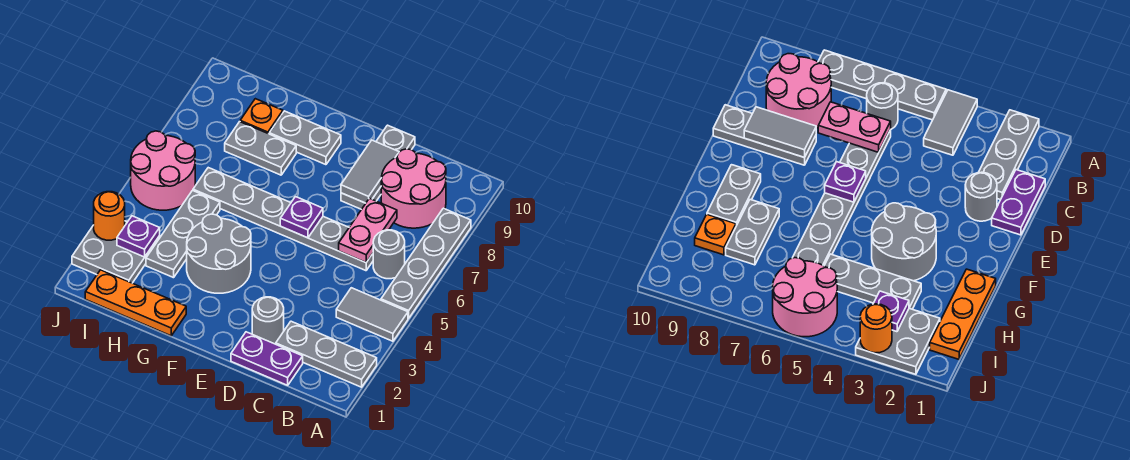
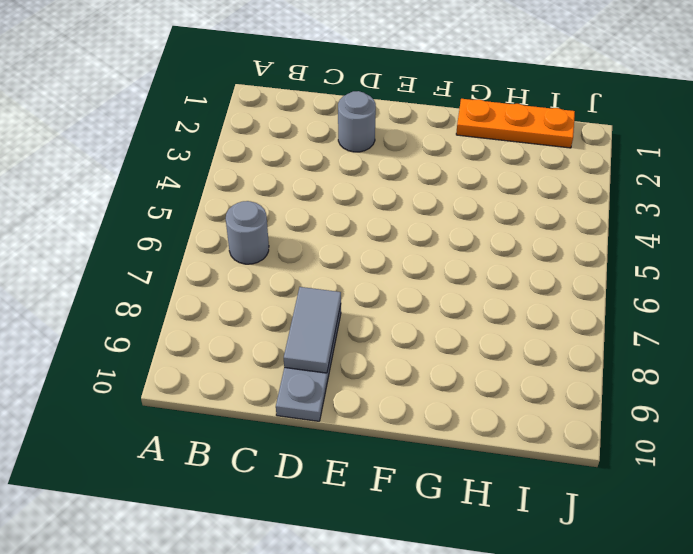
none -> grey 1x3 plate [276,321,377,387]
none -> grey 1x2 tile [336,288,408,341]
none -> grey 1x4 plate [381,208,471,318]

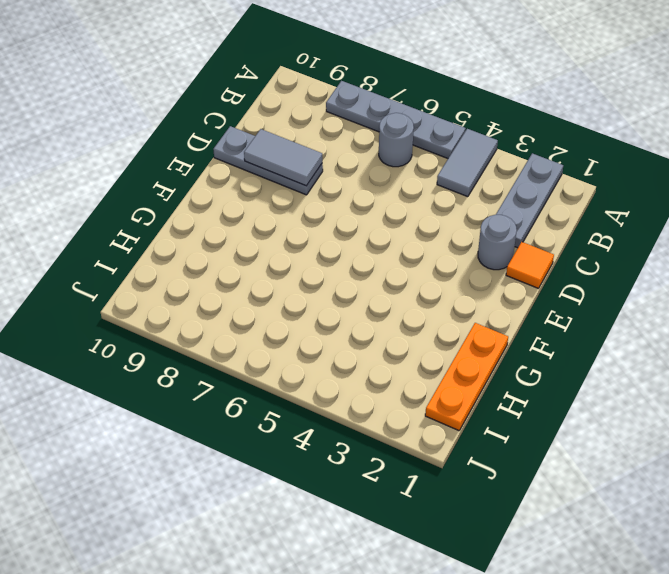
orange 1x1 tile [506,242,554,288] -> purple 1x2 plate [231,332,303,385]
none -> pink 2x2 round brick [381,149,446,228]
none -> grey 1x6 plate [193,168,373,271]
none -> grey 2x2 round brick [187,214,251,293]

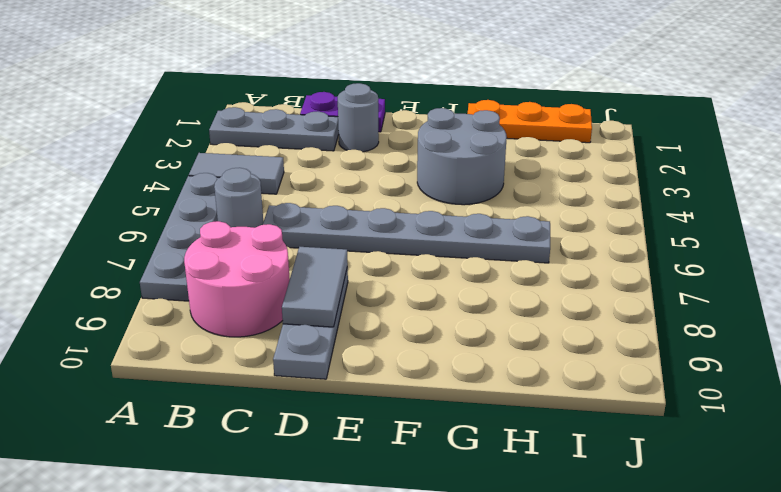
none -> grey 1x2 plate [269,111,341,165]
none -> grey 1x2 plate [225,122,296,175]
none -> grey 1x3 plate [146,191,220,278]

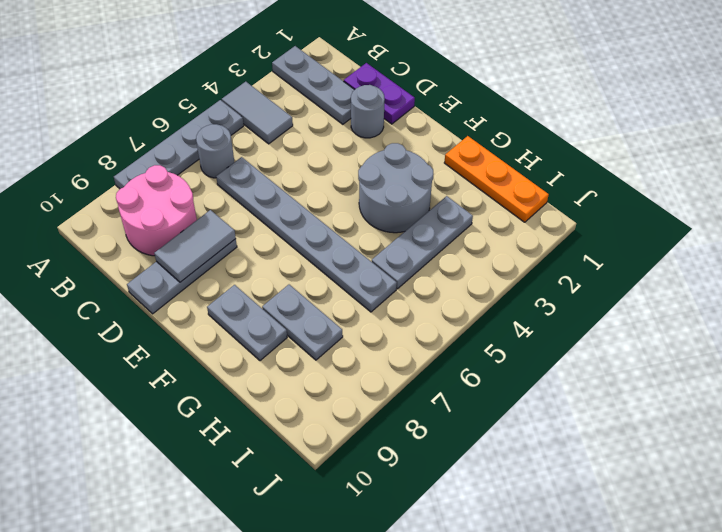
none -> orange 1x1 plate [240,99,283,134]
none -> grey 2x2 plate [72,221,160,283]
none -> pink 2x2 round brick [131,131,195,210]

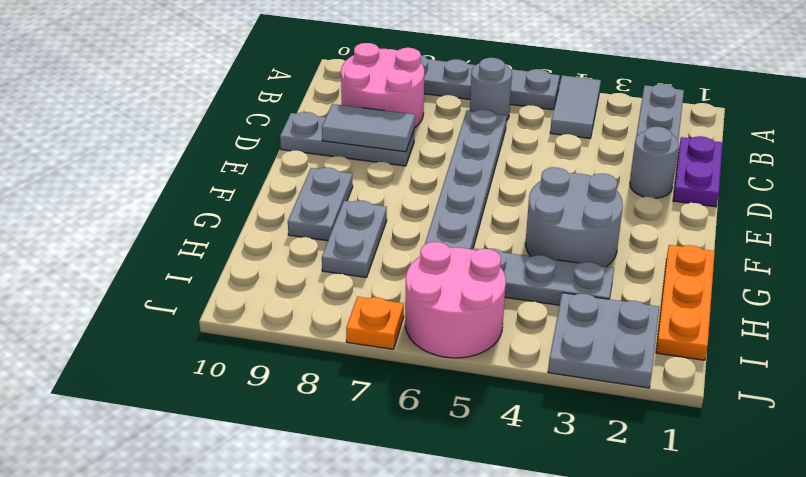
orange 1x1 plate [346,297,404,349] -> orange 1x1 plate moved to [240,99,283,134]
none -> pink 1x2 plate [339,198,397,263]
none -> purple 1x1 plate [280,197,323,238]
none -> purple 1x1 plate [117,216,160,257]

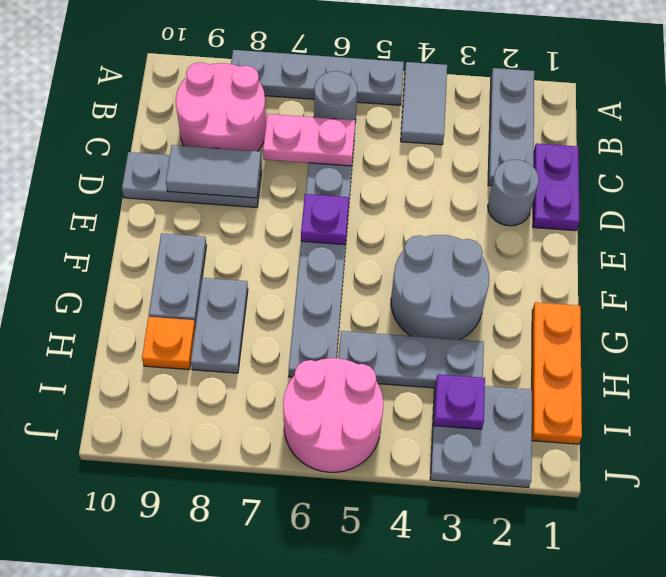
none -> orange 1x1 round brick [94,192,125,240]

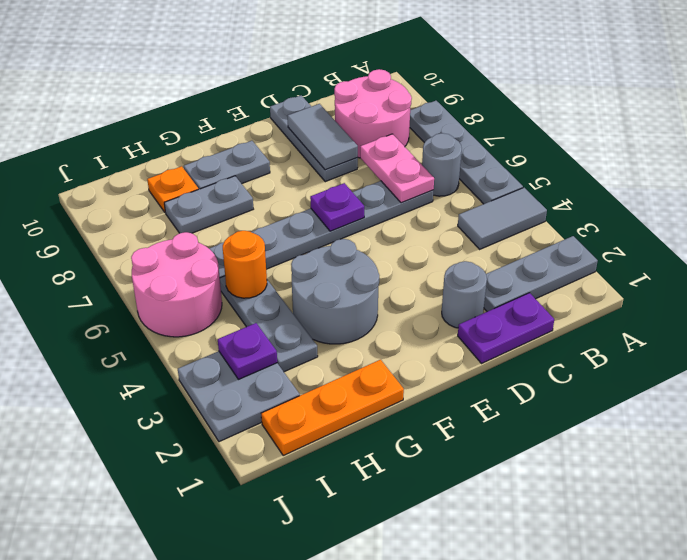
orange 1x1 round brick [223,231,267,298] -> orange 1x1 round brick moved to [94,192,125,240]

